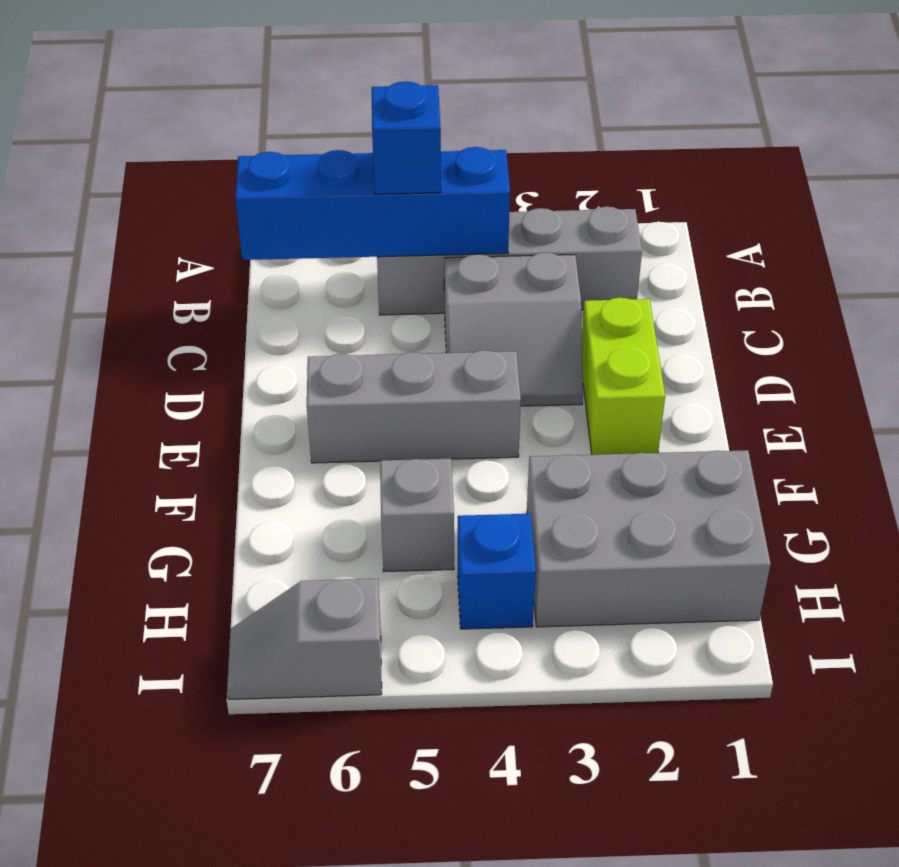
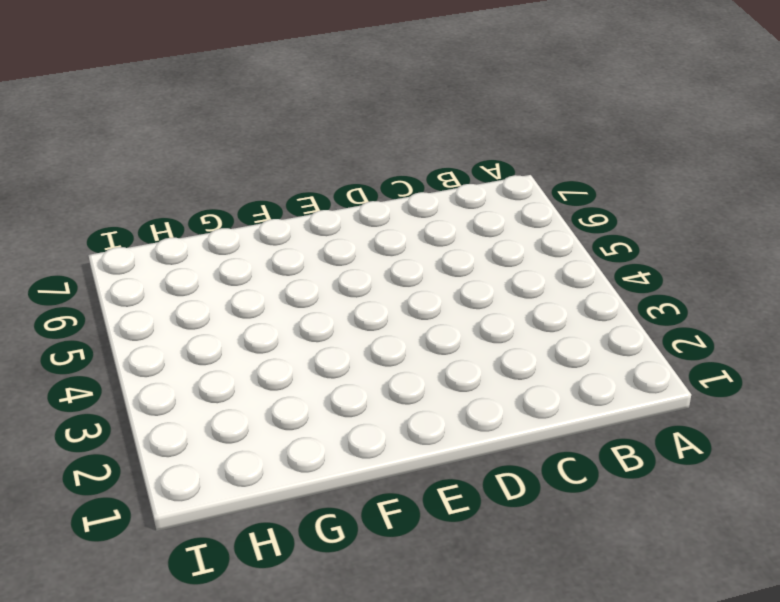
none -> grey 1x4 brick [377,207,642,315]
none -> grey 2x2 slope [444,253,583,406]

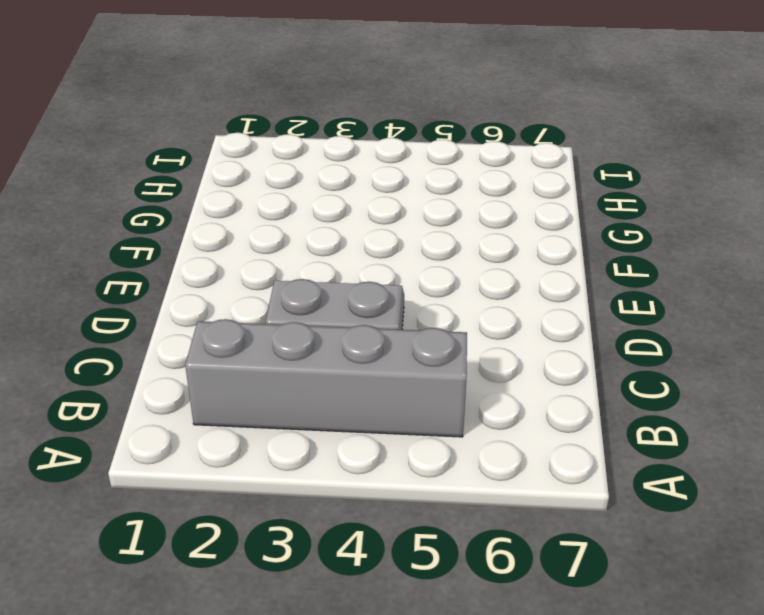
none -> lime 1x2 brick [582,297,665,455]
none -> grey 1x3 brick [307,350,521,463]

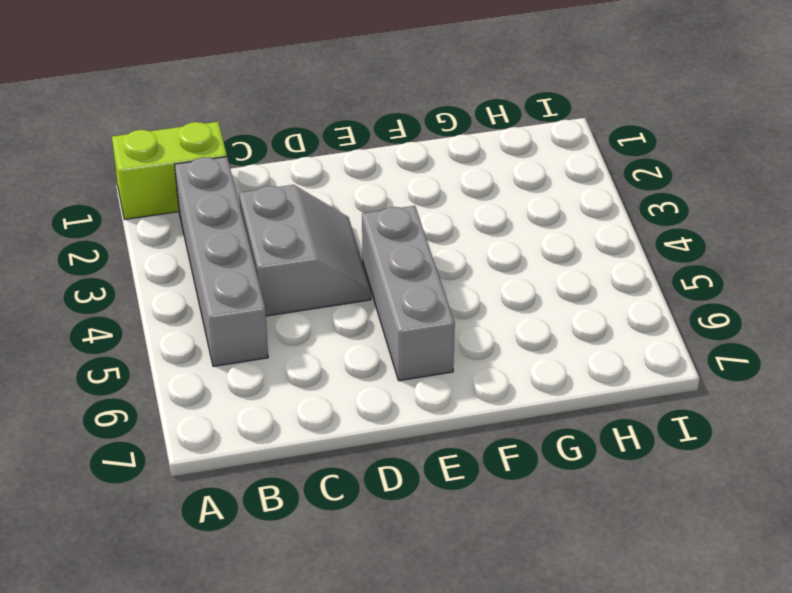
lime 1x2 brick [112,122,227,219] -> lime 1x2 brick moved to [582,297,665,455]
none -> grey 2x3 brick [527,450,771,627]
none -> grey 1x1 brick [380,459,454,572]

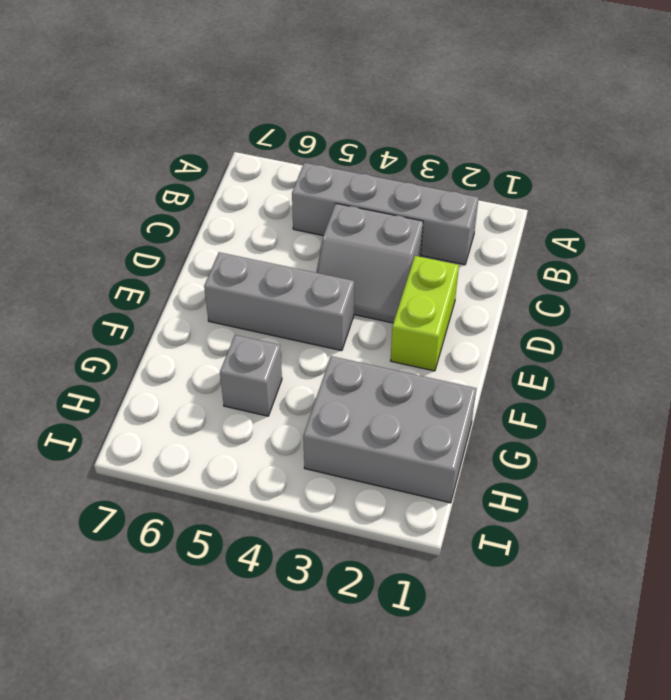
none -> blue 1x1 brick [458,514,536,629]
none -> grey 1x2 slope [227,579,382,699]

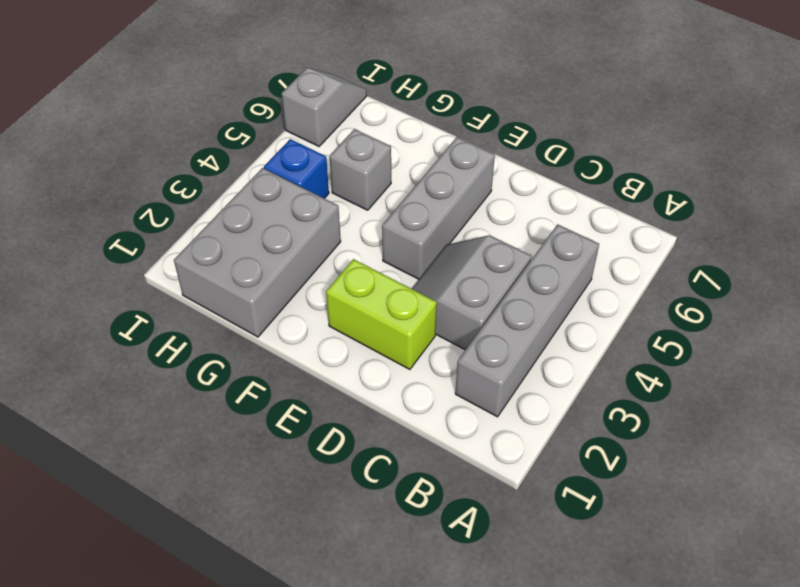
none -> blue 1x4 brick [235,147,510,260]
none -> blue 1x1 brick [372,81,441,194]

